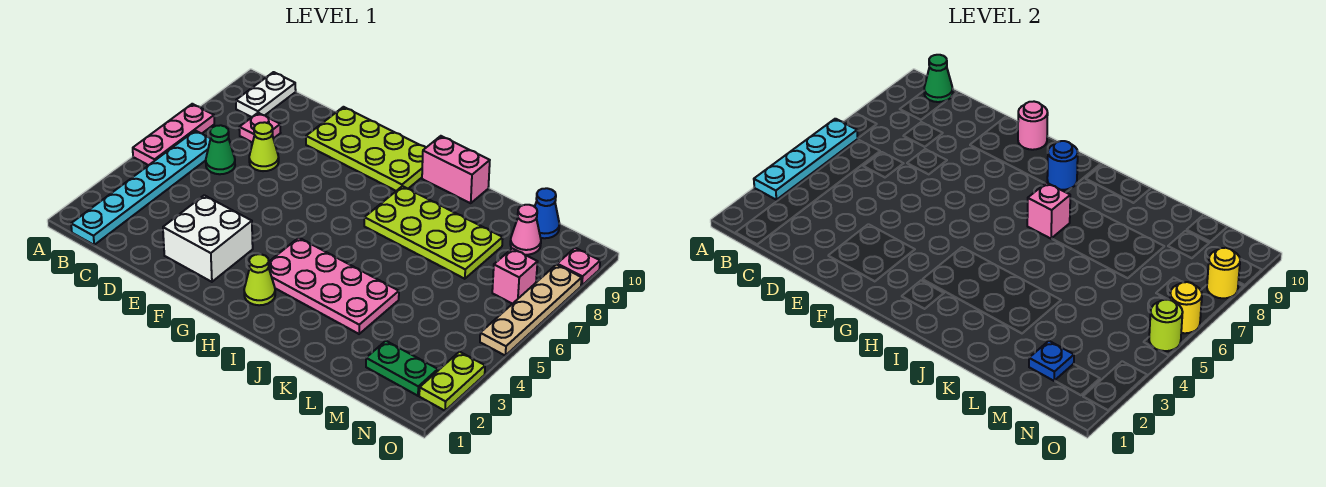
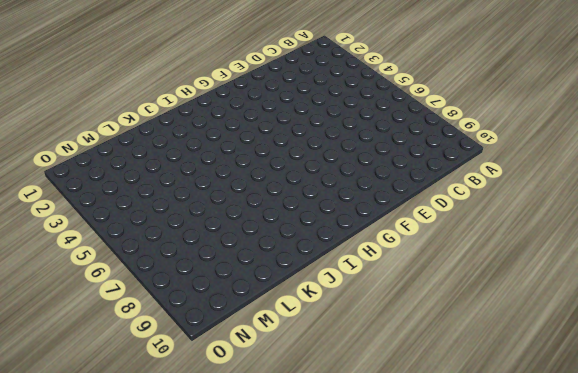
none -> pink 1x3 plate [133,104,214,165]
none -> cyan 1x6 plate [71,131,211,245]
none -> white 1x2 plate [236,72,296,117]

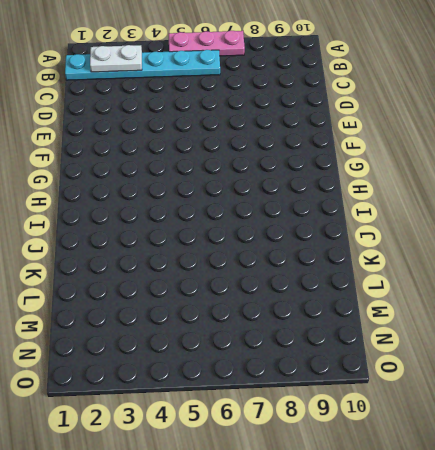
white 1x2 plate [90,45,142,72] -> white 1x2 plate moved to [236,72,296,117]
none -> green 1x1 cone [206,125,235,174]
none -> pink 1x1 plate [239,113,280,143]
none -> lime 1x1 cone [249,122,279,171]

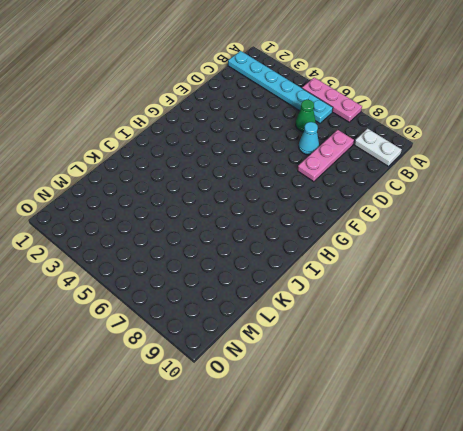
pink 1x3 plate [298,130,354,182] -> pink 1x1 plate [239,113,280,143]
cyan 1x1 cone [299,122,319,155] -> lime 1x1 cone [249,122,279,171]
none -> white 2x2 brick [163,195,253,282]
none -> lime 2x4 plate [306,107,426,191]
none -> lime 1x1 cone [244,254,275,305]

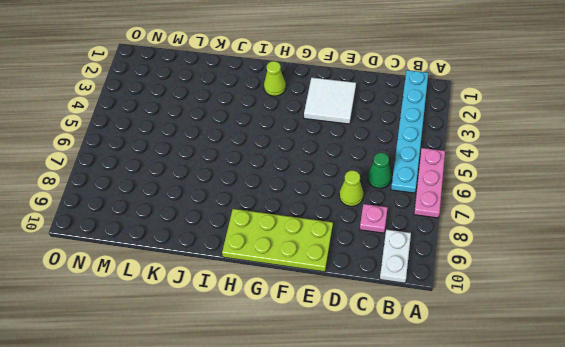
white 2x2 tile [304,78,356,124] -> white 2x2 brick [163,195,253,282]
none -> pink 2x4 plate [269,238,399,334]
none -> lime 2x4 plate [364,186,503,279]
none -> pink 1x2 brick [422,136,490,203]

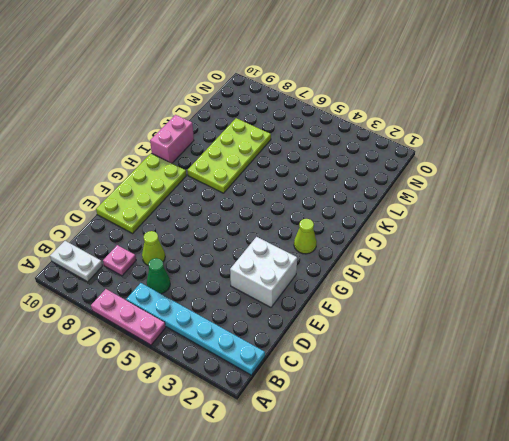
none -> pink 2x4 plate [269,238,399,334]
none -> green 1x2 plate [366,341,438,396]
none -> pink 1x1 cone [510,205,541,255]

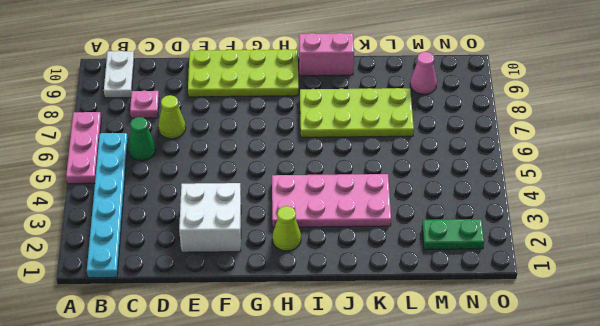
none -> blue 1x1 cone [535,188,559,238]
none -> pink 1x1 brick [492,248,538,304]
none -> lime 1x2 plate [419,352,485,411]

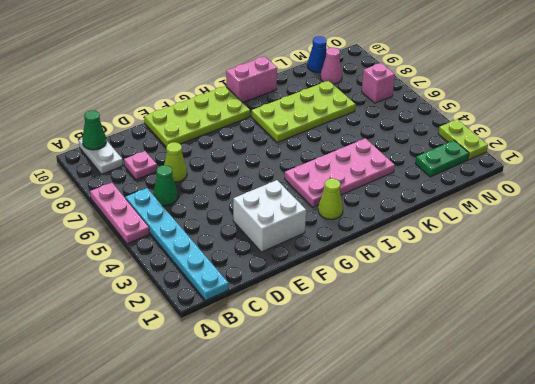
none -> tan 1x4 plate [480,265,582,355]
none -> pink 1x1 plate [557,248,600,286]
none -> cyan 1x4 plate [754,119,858,200]

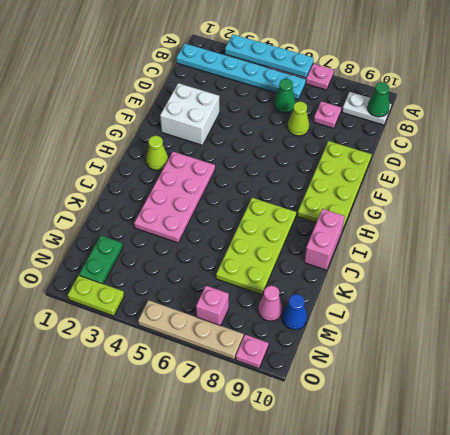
none -> pink 1x1 round brick [1018,102,1048,150]
none -> blue 1x1 round brick [1047,141,1078,190]
none -> pink 1x1 brick [1027,183,1070,239]

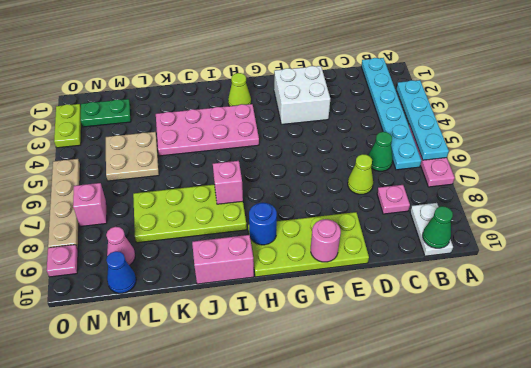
tan 2x2 plate [106,132,159,181] -> none
none -> blue 1x1 plate [1029,341,1074,381]
none -> lime 1x1 round brick [1149,300,1183,351]
none -> yellow 1x1 round brick [1170,282,1202,333]

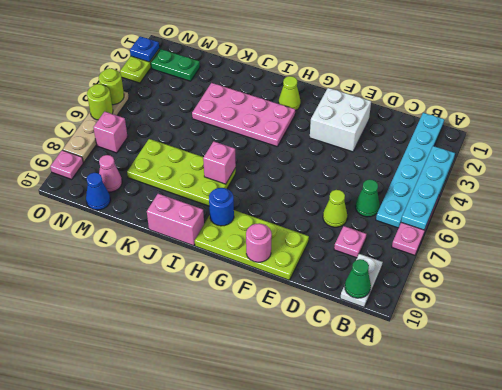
blue 1x1 plate [130,36,159,62] -> blue 1x1 plate moved to [1029,341,1074,381]
lime 1x1 round brick [87,84,113,120] -> yellow 1x1 round brick [1170,282,1202,333]
none -> yellow 1x1 round brick [1207,248,1240,298]

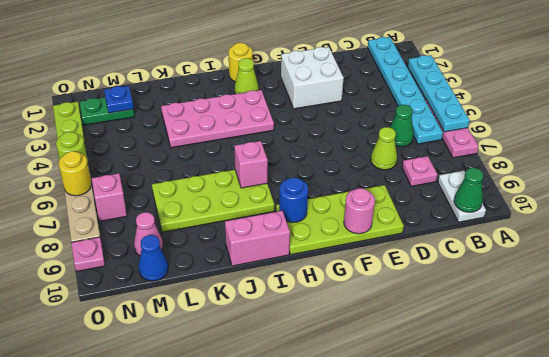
yellow 1x1 round brick [228,43,253,82] -> yellow 1x1 round brick moved to [1207,248,1240,298]

